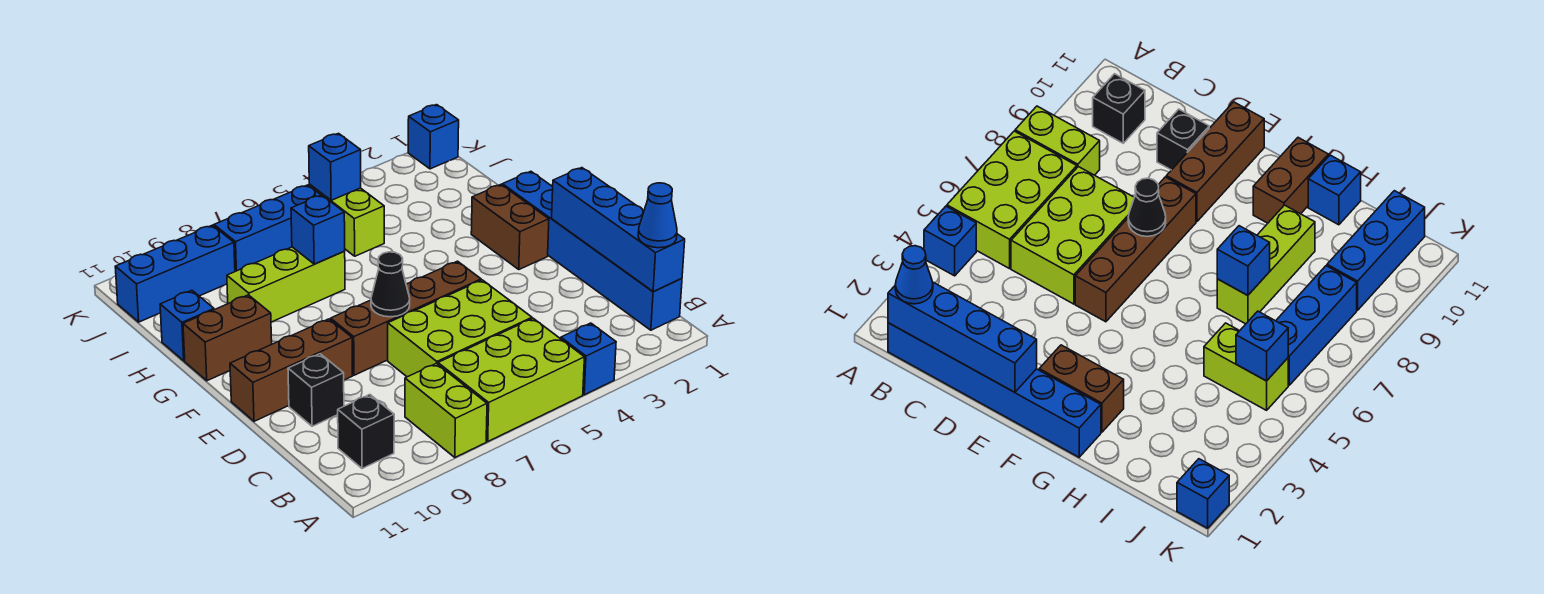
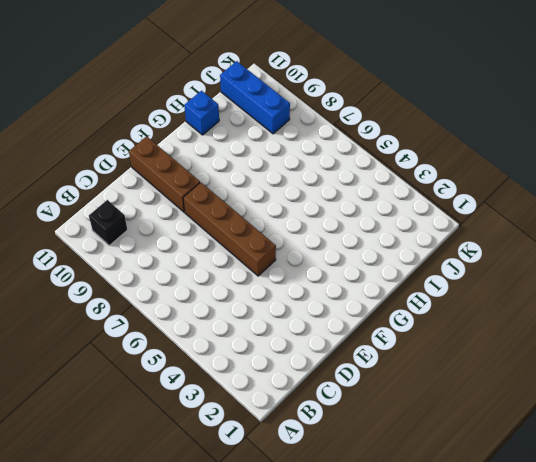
none -> blue 1x1 brick [561,323,616,395]
none -> lime 2x3 brick [438,318,584,441]
none -> lime 1x2 brick [405,363,487,457]

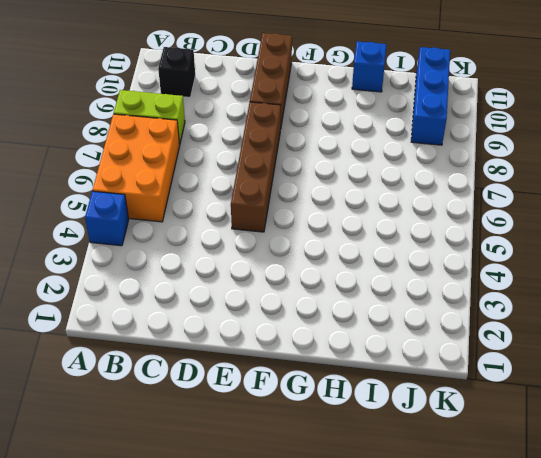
orange 2x3 brick [93,114,180,222] -> lime 2x3 brick [438,318,584,441]
none -> blue 1x6 brick [502,171,682,330]
none -> lime 2x3 brick [388,280,532,377]
none -> black 1x1 brick [288,354,344,426]

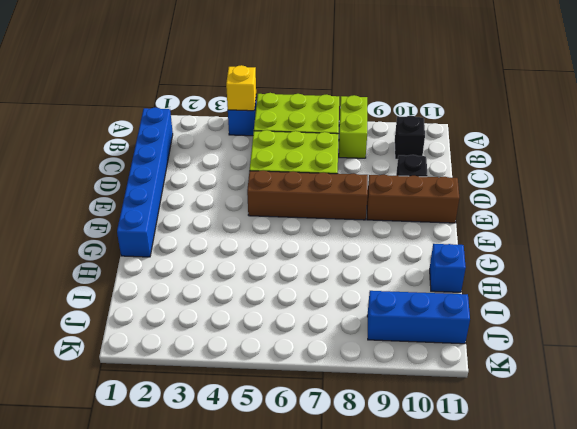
yellow 1x1 brick [226,65,256,111] -> none
none -> brown 1x2 brick [471,185,549,269]
none -> brown 1x2 brick [183,295,272,381]
none -> lime 1x3 brick [227,247,345,322]

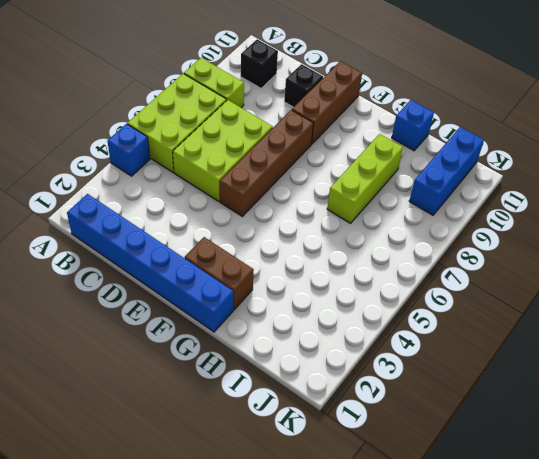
none -> brown 1x2 brick [183,295,272,381]
none -> lime 1x2 brick [309,185,384,256]
none -> blue 1x3 brick [214,185,320,271]

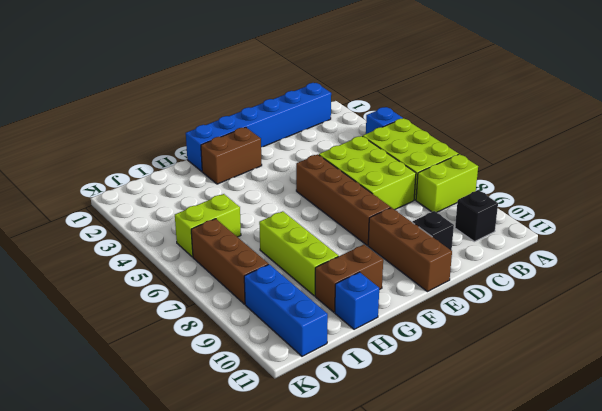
brown 1x2 brick [315,245,383,312] -> brown 1x2 brick turned to [183,295,272,381]
brown 1x3 brick [191,219,268,304] -> blue 1x3 brick [214,185,320,271]
none -> blue 1x1 brick [408,105,459,169]
none -> blue 1x4 brick [552,168,685,292]
none -> black 1x1 cone [371,252,410,317]

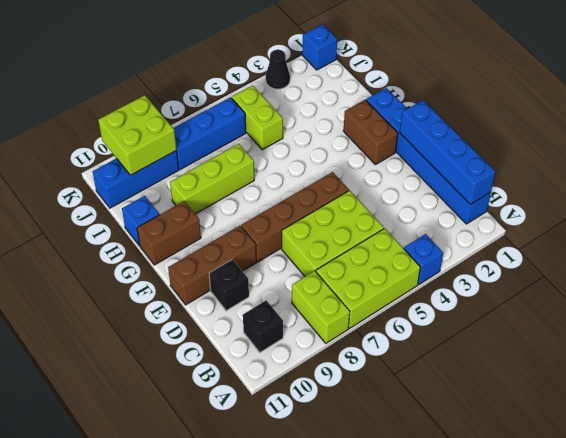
lime 2x2 brick [98,95,176,175] -> none
black 1x1 cone [266,50,290,89] -> black 1x1 cone moved to [371,252,410,317]
none -> blue 1x1 brick [291,195,345,264]
none -> blue 1x1 brick [309,133,361,200]
none -> blue 1x1 cone [638,183,677,248]

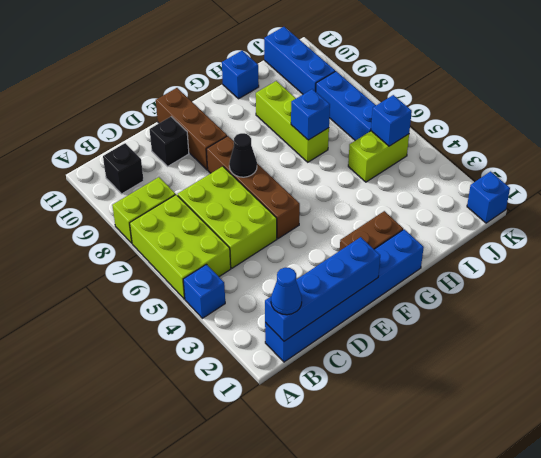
none -> brown 1x2 brick [183,295,272,381]

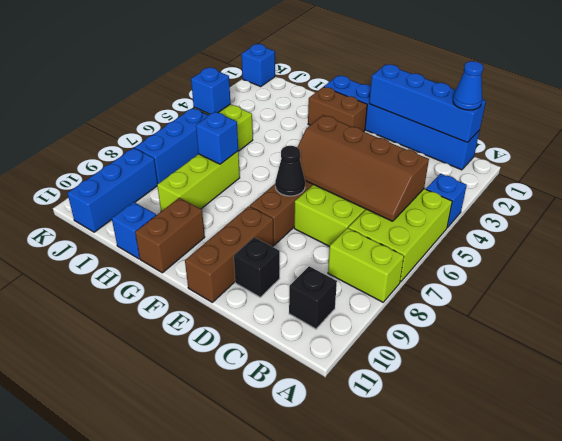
brown 2x4 slope [297,115,429,221] -> none

